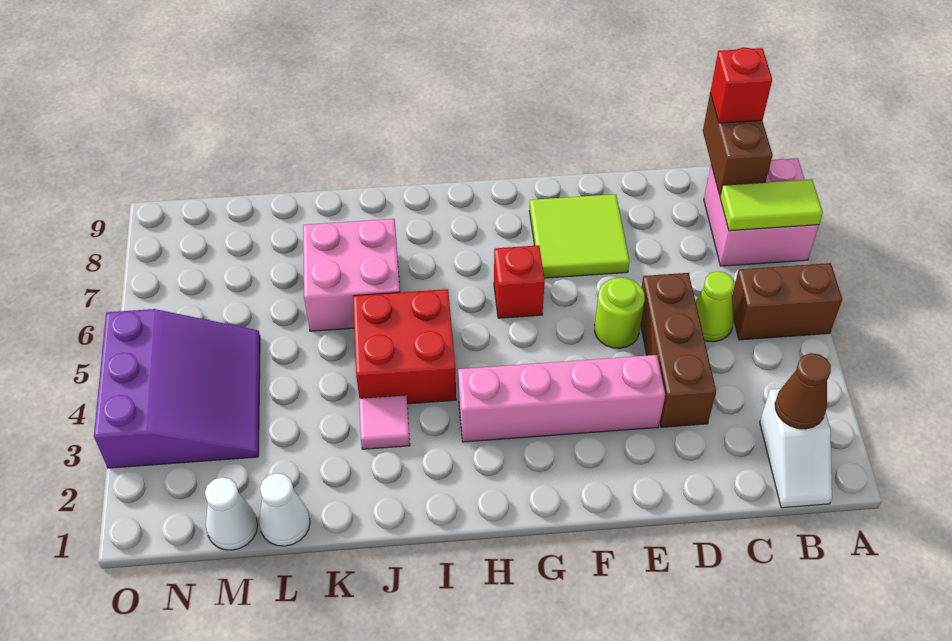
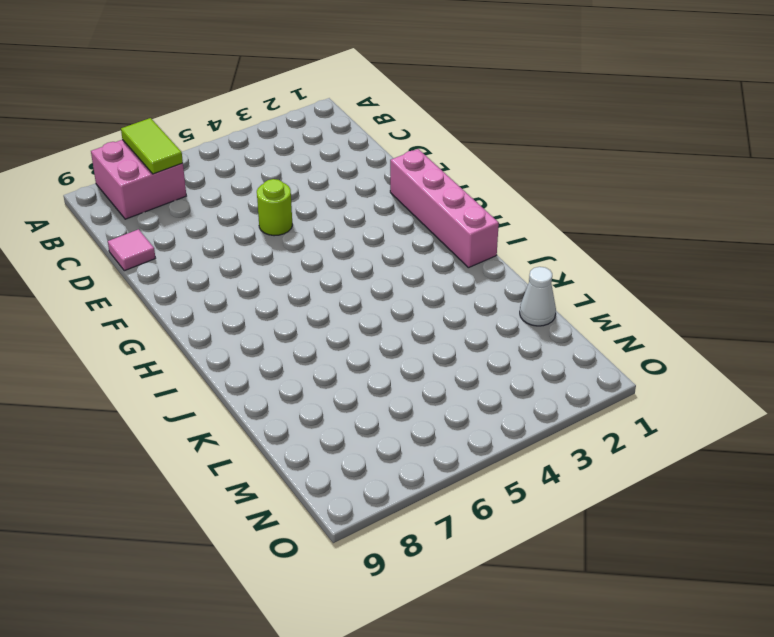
pink 1x1 tile [108,229,155,271] -> pink 1x1 tile moved to [359,395,410,449]
pink 1x4 brick [390,149,499,268] -> pink 1x4 brick moved to [458,355,665,442]
none -> brown 1x2 brick [732,263,842,340]
none -> white 1x2 slope [760,389,832,508]
none -> lime 1x1 cone [695,271,734,342]

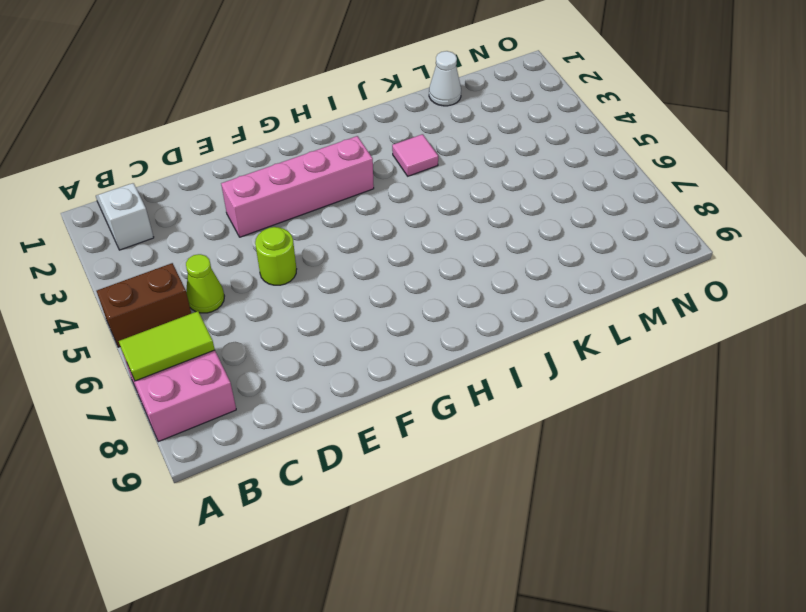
none -> brown 1x3 brick [641,273,716,427]
none -> lime 2x2 tile [530,194,630,278]
none -> red 1x1 brick [494,245,545,318]

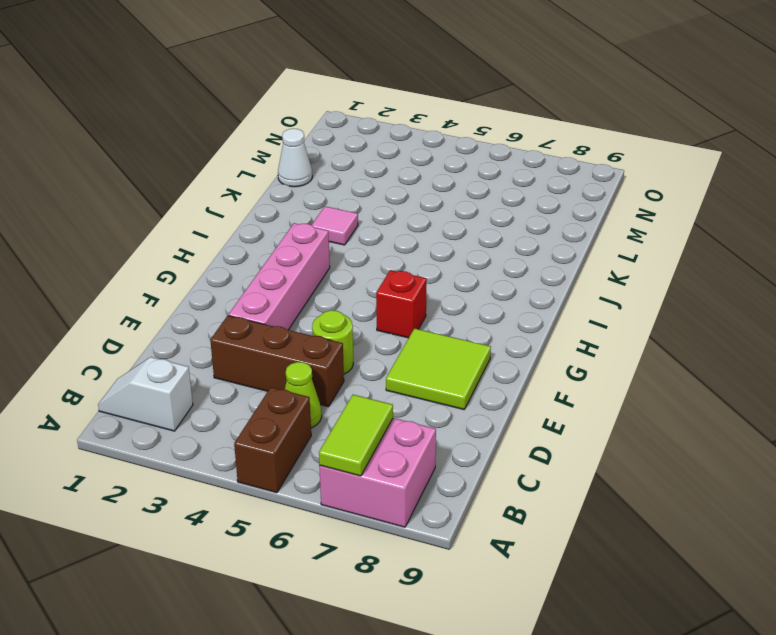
none -> red 2x2 brick [353,289,456,404]
none -> pink 2x2 brick [303,219,400,331]
none -> white 1x1 cone [205,477,258,550]

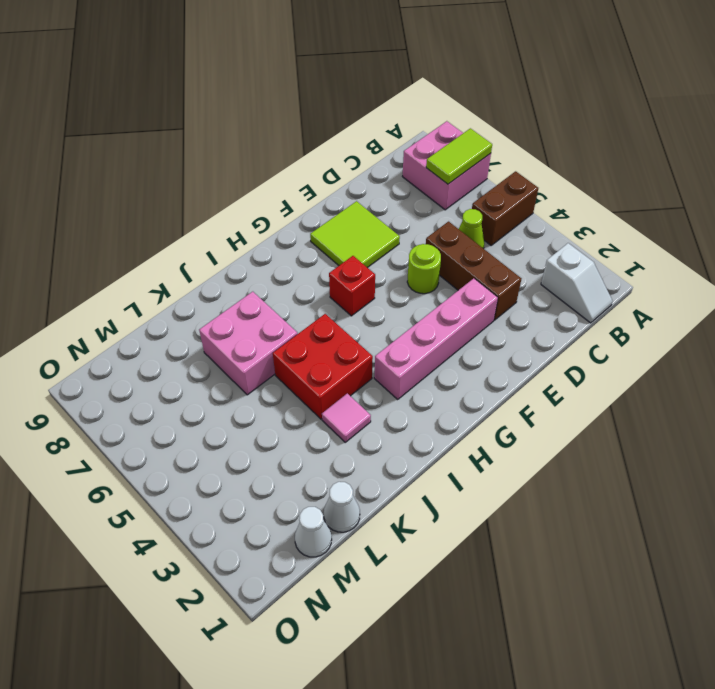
none -> purple 3x3 slope [94,309,260,468]
none -> brown 1x1 cone [775,353,831,429]
none -> brown 1x2 brick [703,93,772,195]

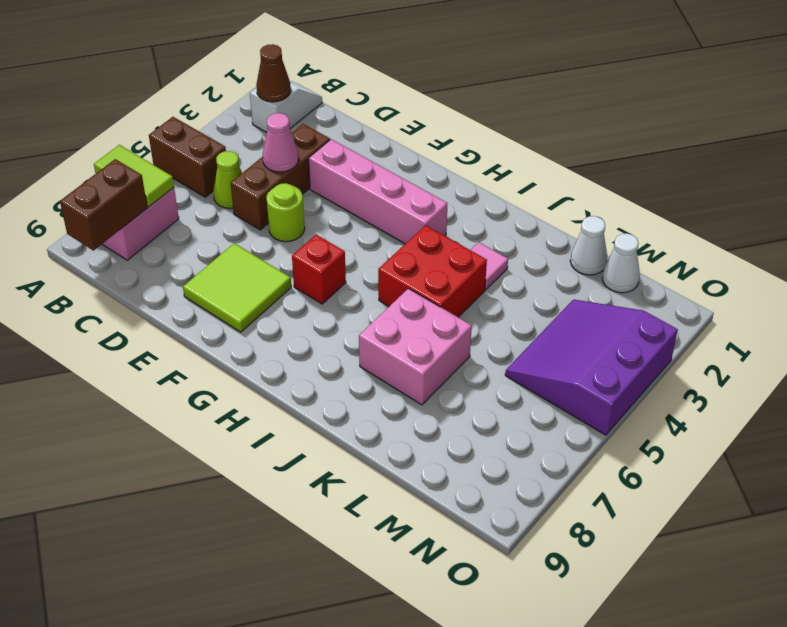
pink 1x1 cone [263,113,298,172] -> none
none -> red 1x1 brick [710,48,772,123]

